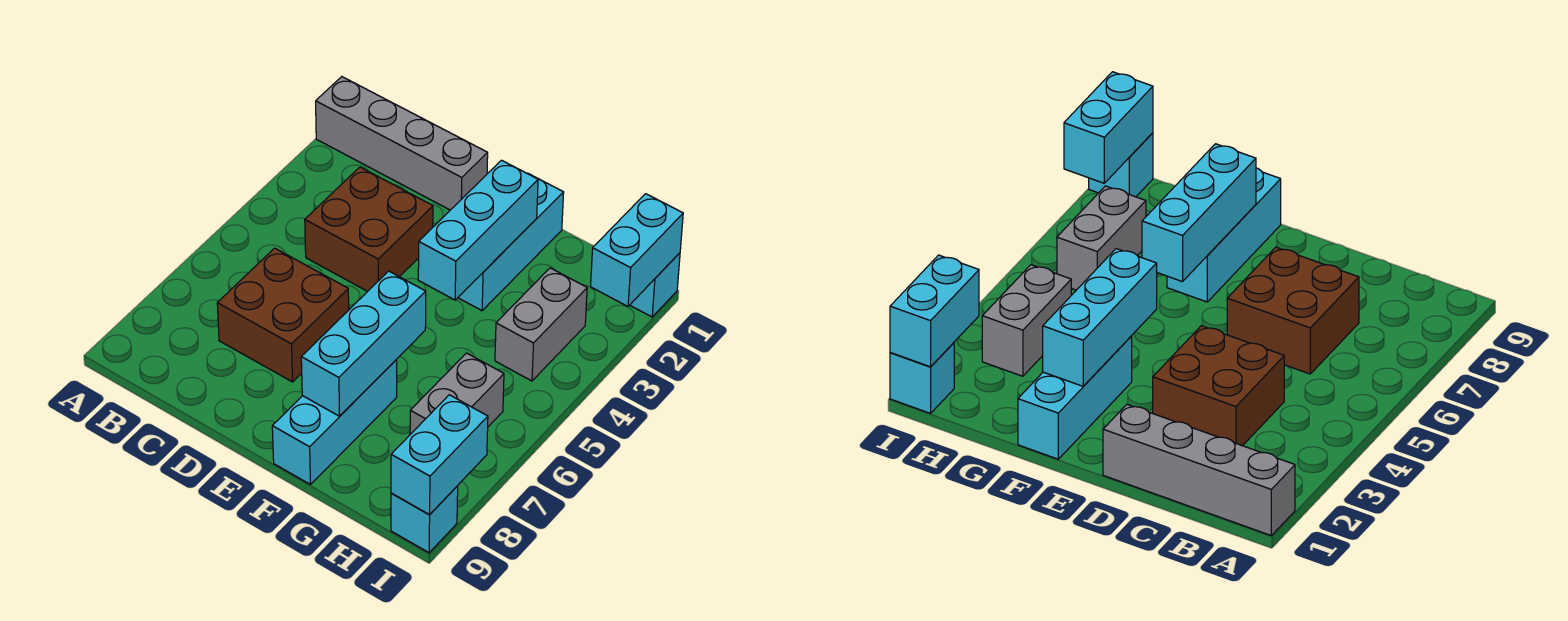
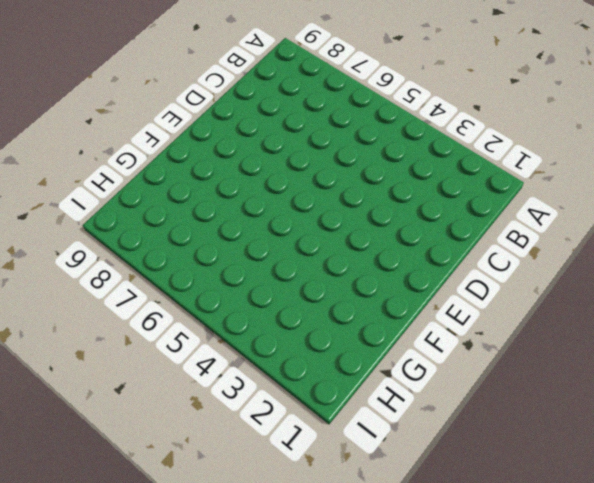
none -> grey 1x4 brick [316,77,488,210]
none -> brown 2x2 brick [305,167,433,291]
none -> brown 2x2 brick [217,248,349,382]

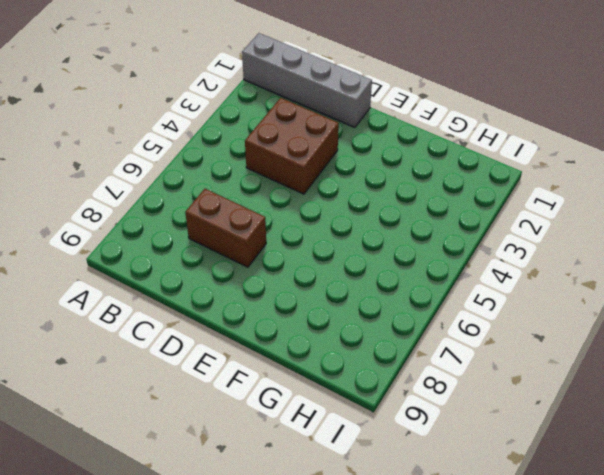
brown 1x2 brick [185,189,266,267] -> brown 2x2 brick [217,248,349,382]
none -> cyan 1x3 brick [458,173,564,311]
none -> cyan 1x3 brick [272,360,397,485]
none -> grey 1x2 brick [495,268,587,381]

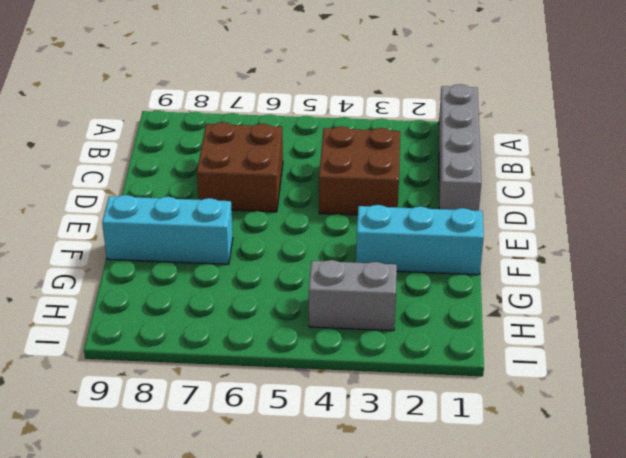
none -> grey 1x2 brick [410,353,504,434]
none -> cyan 1x1 brick [630,253,680,317]
none -> cyan 1x1 brick [391,486,458,553]

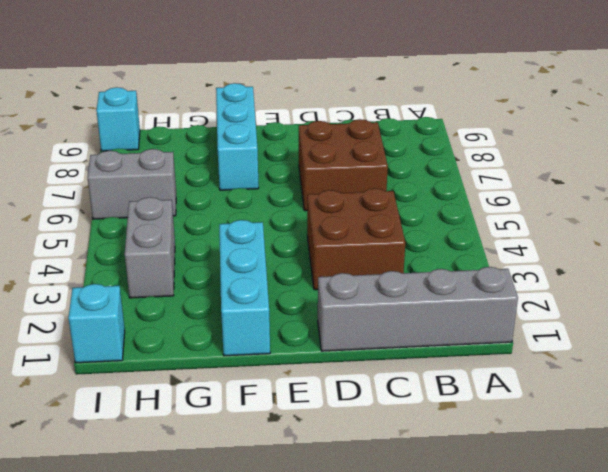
grey 1x2 brick [87,149,176,219] -> grey 1x2 brick turned to [410,353,504,434]
none -> cyan 1x3 brick [418,160,538,300]
none -> cyan 1x3 brick [301,271,426,416]
none -> cyan 1x2 brick [591,194,683,306]

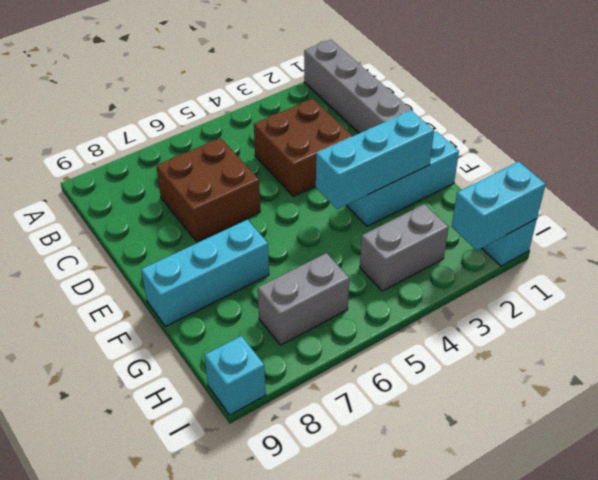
none -> cyan 1x3 brick [301,271,426,416]
none -> cyan 1x2 brick [391,395,488,515]

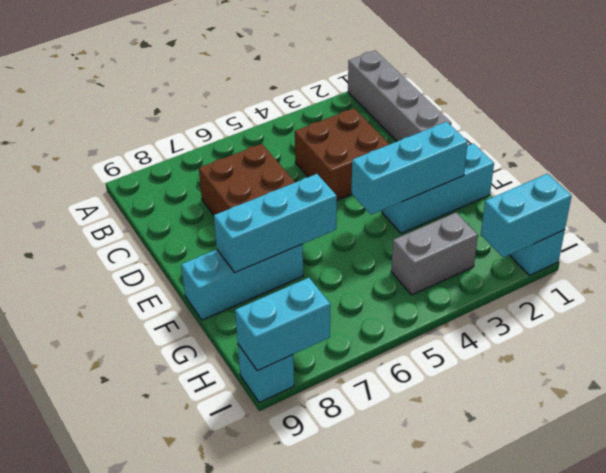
none -> grey 1x2 brick [410,353,504,434]

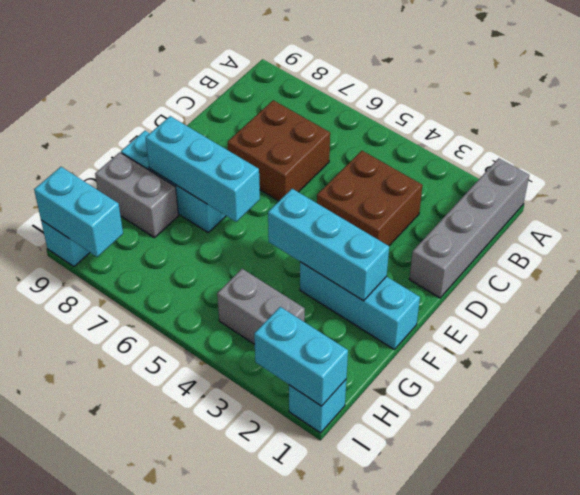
grey 1x2 brick [95,152,178,238] -> grey 1x2 brick moved to [410,353,504,434]

